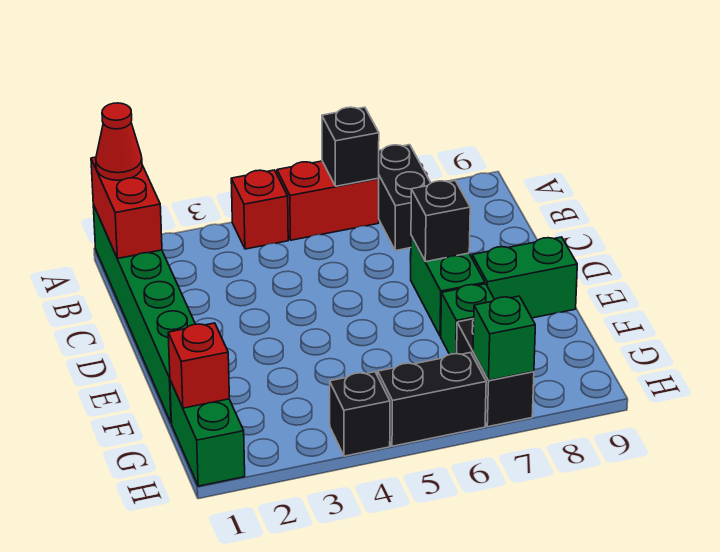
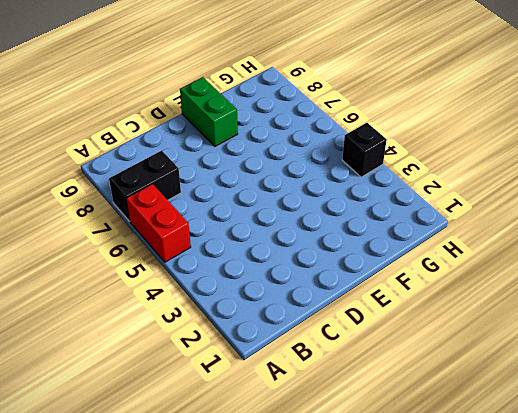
none -> green 1x6 brick [93,205,195,423]
none -> red 1x1 brick [231,170,288,249]
none -> green 1x2 brick [411,236,485,336]

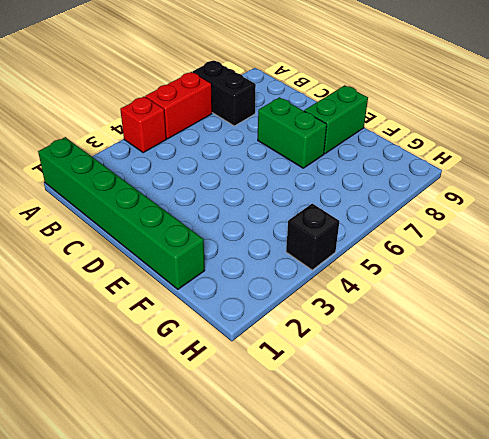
none -> green 1x1 brick [441,284,494,354]
none -> green 1x2 brick [170,380,245,486]
none -> black 1x2 brick [457,319,534,427]

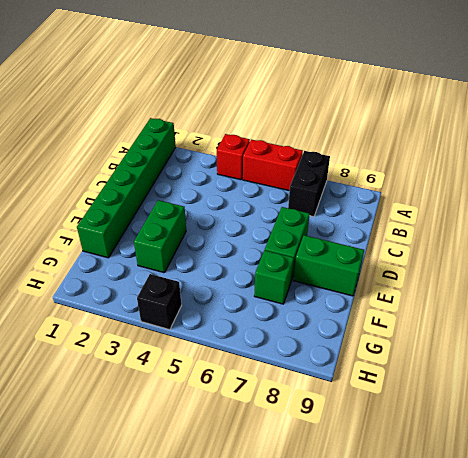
green 1x2 brick [134,200,186,273] -> green 1x2 brick moved to [170,380,245,486]
none -> black 1x2 brick [457,319,534,427]
none -> black 1x2 brick [377,352,486,446]
none -> red 1x2 brick [91,157,162,259]

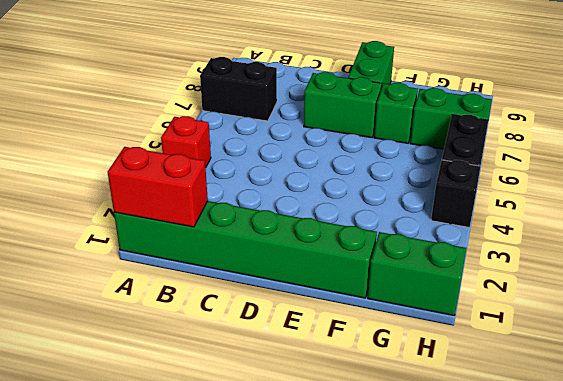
green 1x2 brick [410,88,492,149] -> black 1x2 brick [457,319,534,427]
none -> red 1x2 brick [277,161,379,240]
none -> black 1x1 brick [322,107,379,186]
none -> black 1x1 brick [411,181,470,262]

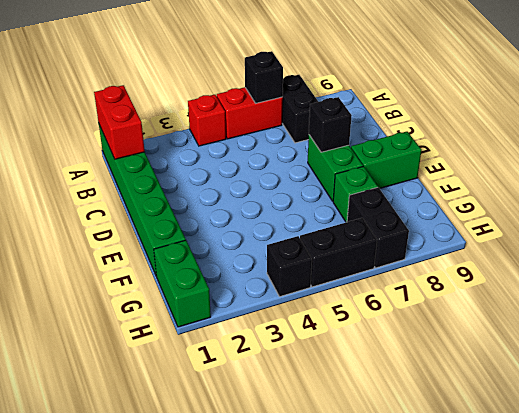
none -> red 1x1 brick [168,323,229,408]
none -> green 1x1 brick [473,296,535,380]
none -> red 1x1 cone [96,103,142,180]

